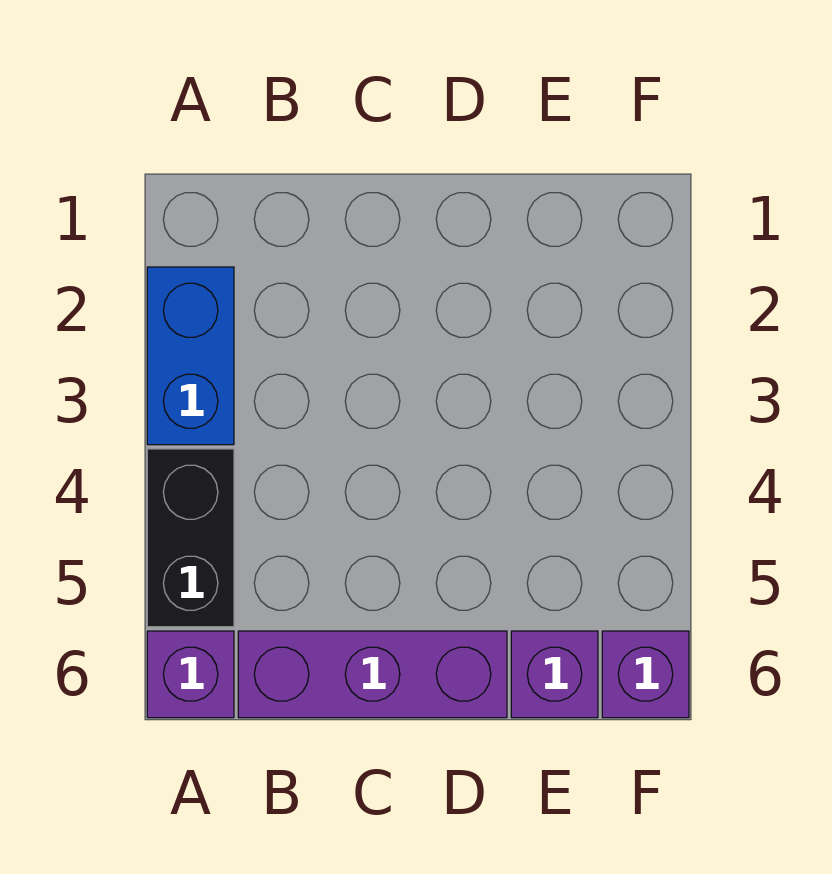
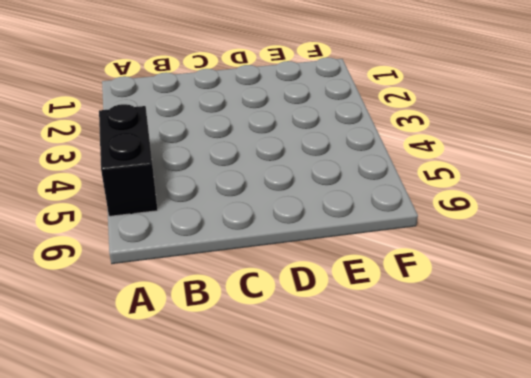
none -> blue 1x2 brick [147,267,234,445]
none -> purple 1x1 brick [147,631,234,718]

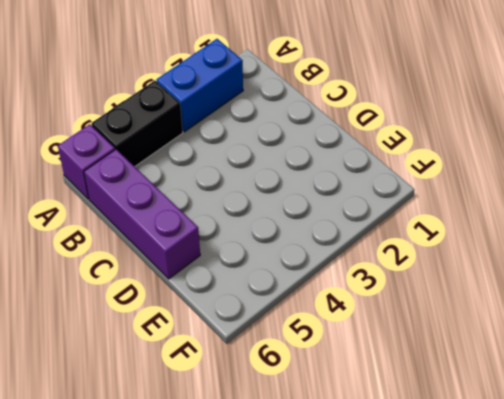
none -> purple 1x1 brick [511,631,598,718]
none -> purple 1x1 brick [602,631,689,718]

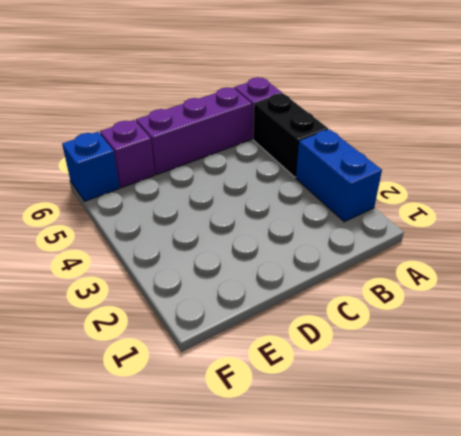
blue 1x1 brick [62,132,120,201] -> purple 1x1 brick [602,631,689,718]

